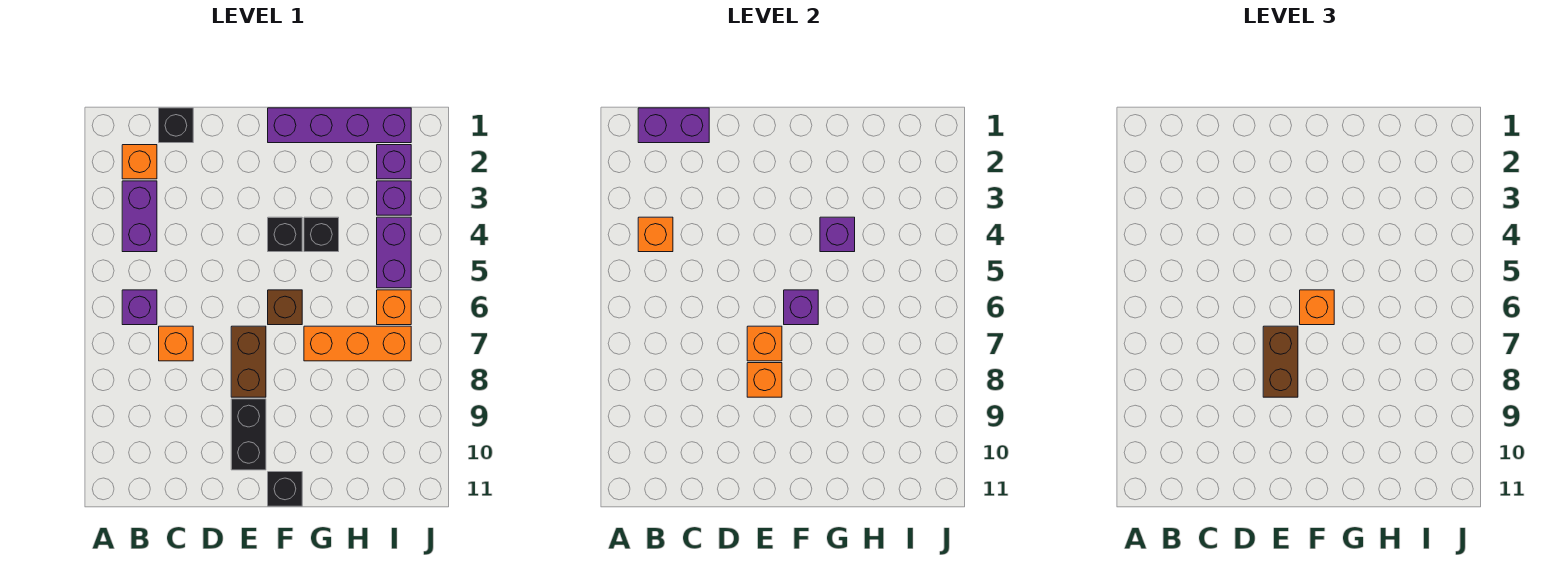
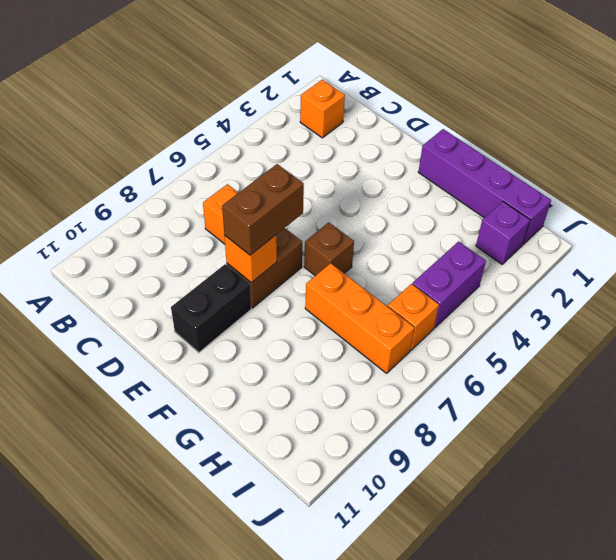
none -> purple 1x2 brick [122,181,157,252]
none -> purple 1x1 brick [122,290,157,325]
none -> black 1x1 brick [159,108,193,143]

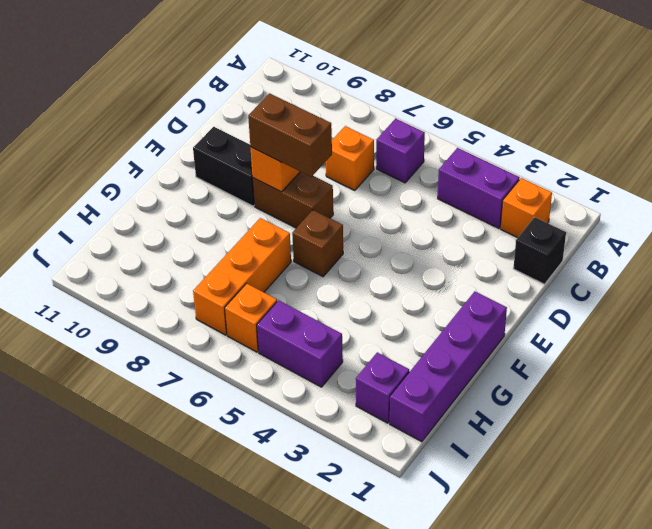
none -> black 1x1 brick [268,217,302,252]
none -> black 1x1 brick [268,472,302,506]
none -> black 1x1 brick [304,217,339,252]

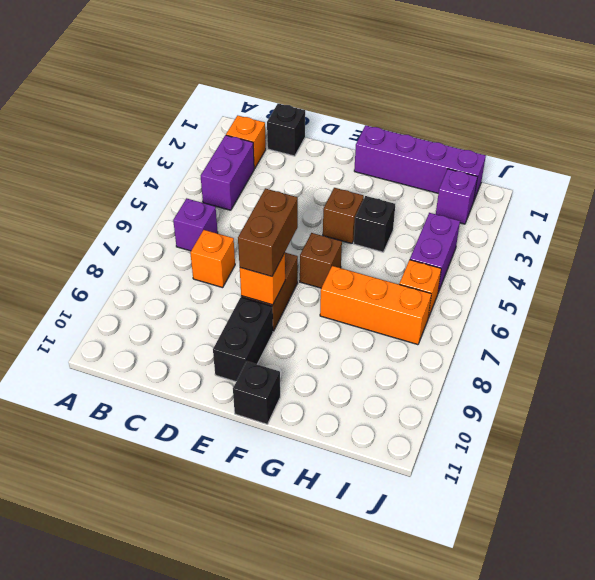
brown 1x1 brick [323,188,364,244] -> black 1x1 brick [268,217,302,252]
none -> purple 1x1 brick [377,181,411,215]
none -> purple 1x2 brick [638,108,709,143]
none -> orange 1x1 brick [638,217,673,252]

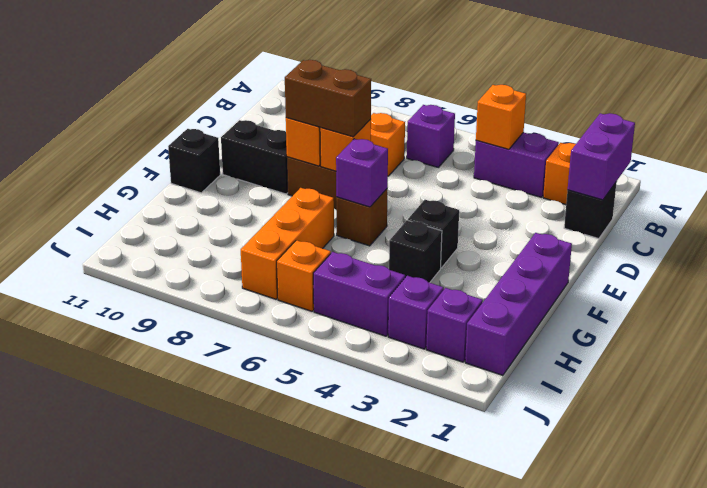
none -> purple 1x1 brick [820,217,855,252]
none -> orange 1x1 brick [1300,290,1334,325]

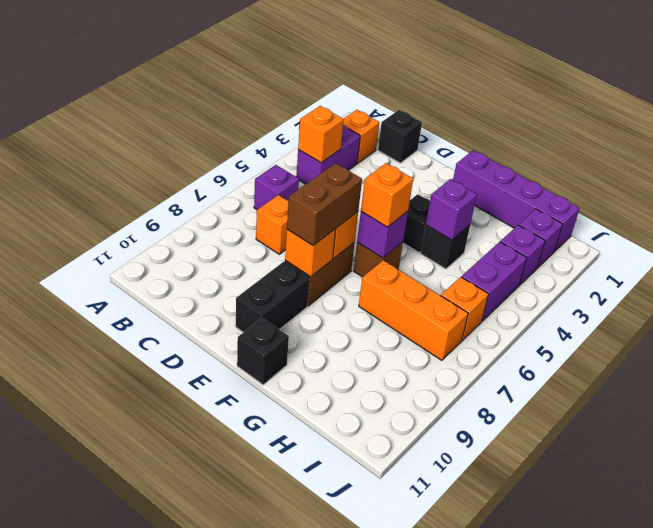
none -> purple 1x2 brick [638,108,709,143]

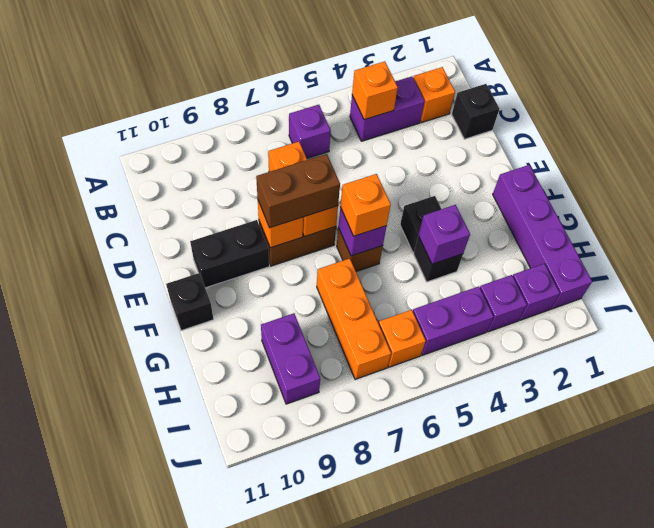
purple 1x2 brick [261,313,320,404] -> purple 1x2 brick moved to [638,108,709,143]

